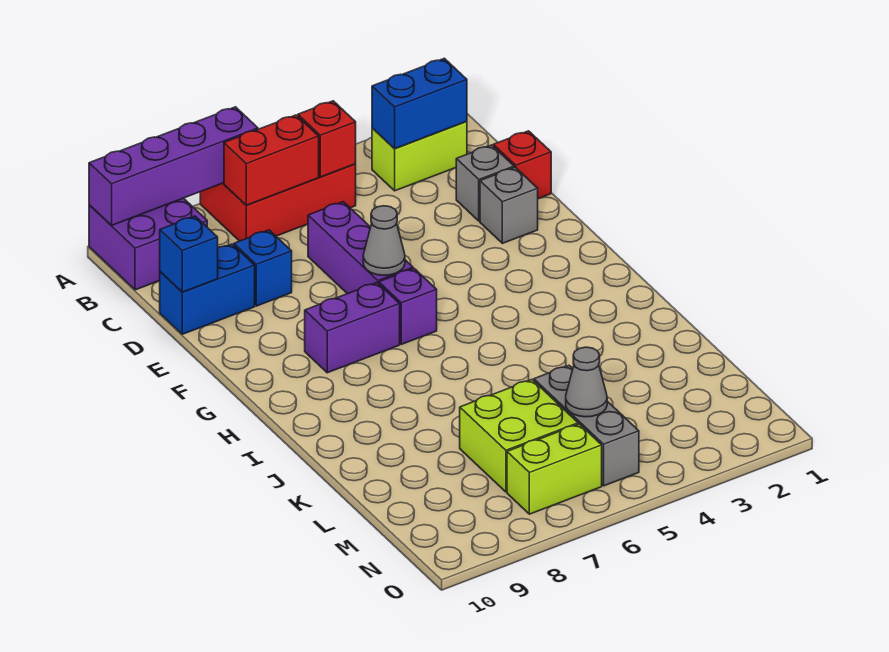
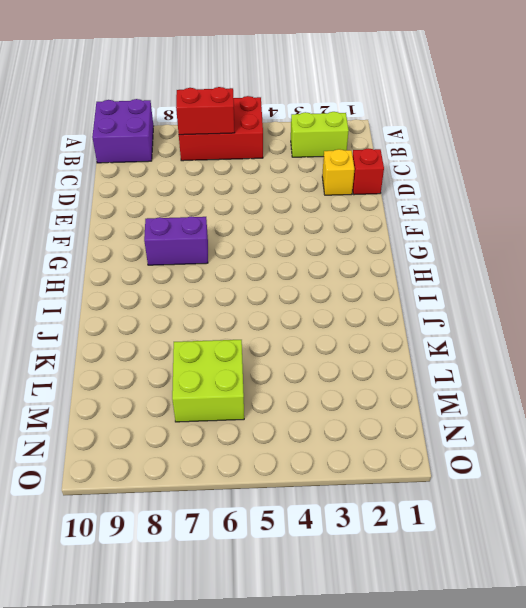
yellow 1x1 brick [322,149,355,195] -> grey 1x1 brick [456,145,514,221]
none -> purple 1x3 brick [308,202,413,294]
none -> blue 1x1 brick [234,230,292,306]
none -> blue 1x2 brick [160,244,255,334]

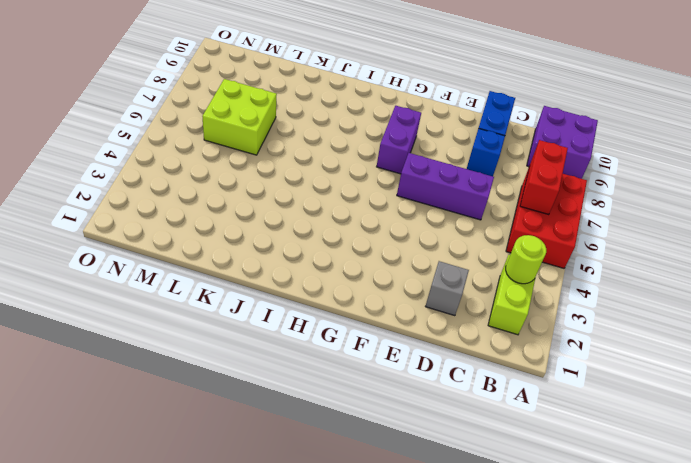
lime 1x1 round brick [506,235,546,284] -> blue 1x2 brick [372,58,467,148]
none -> red 1x1 brick [493,131,551,199]
none -> grey 1x1 brick [480,167,538,243]
none -> purple 1x1 brick [379,268,437,344]

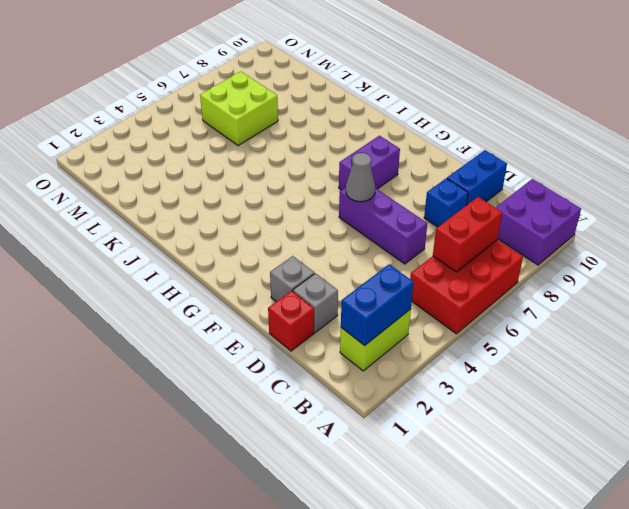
none -> purple 1x1 brick [379,268,437,344]
none -> grey 1x3 brick [534,365,639,486]
none -> lime 1x2 brick [507,424,602,514]

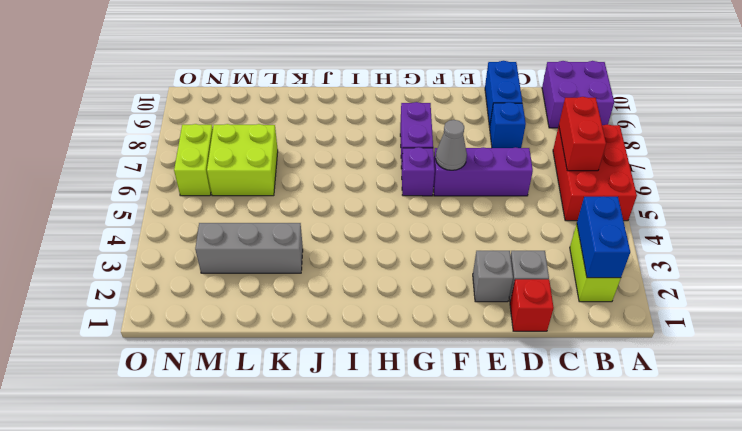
grey 1x3 brick [195,223,303,273] -> grey 1x3 brick moved to [534,365,639,486]
none -> purple 1x4 brick [89,107,258,226]
none -> red 1x1 brick [298,101,356,177]
none -> blue 1x1 brick [160,216,218,292]

